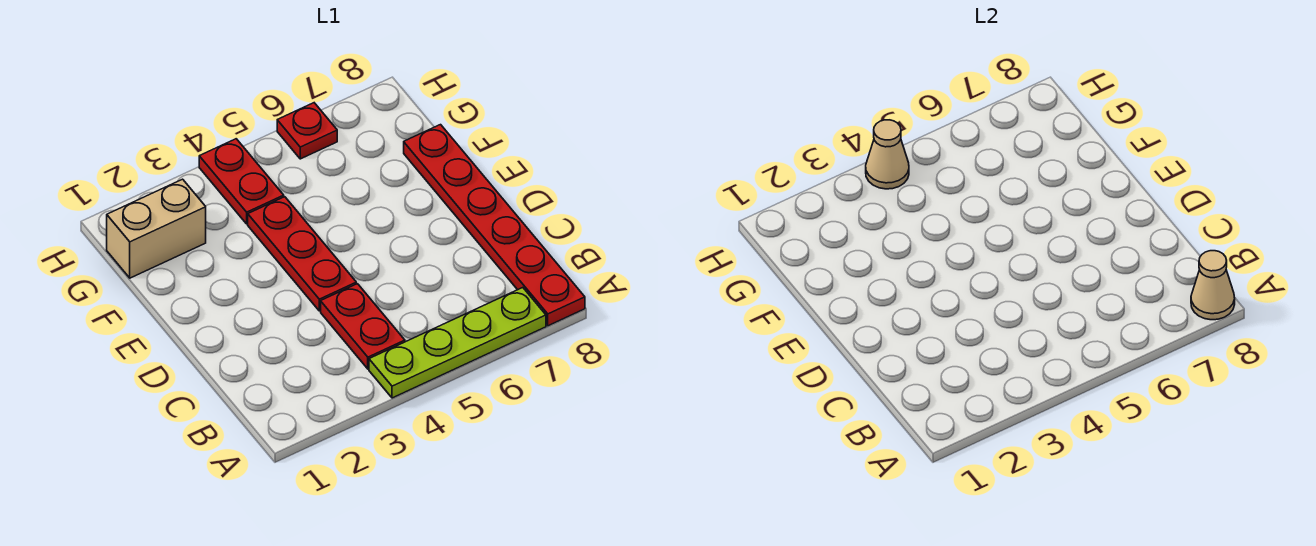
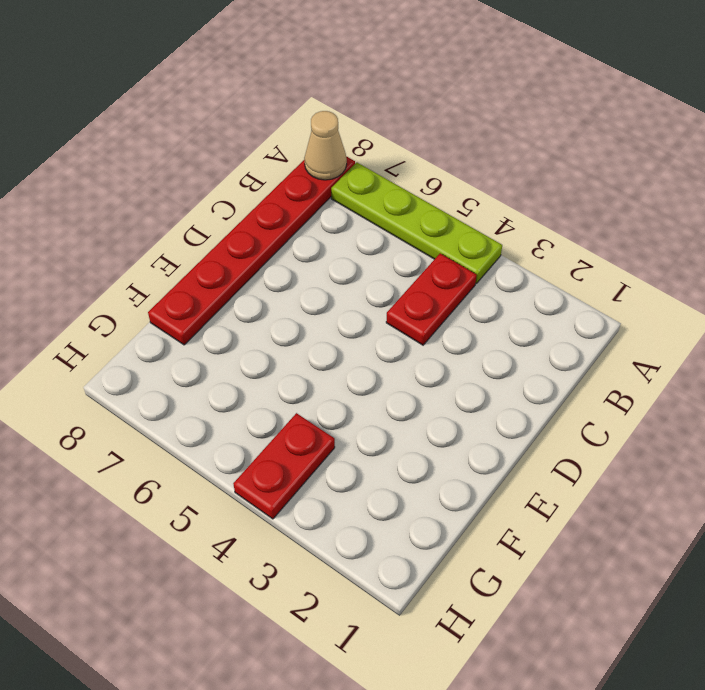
none -> red 1x3 plate [248,197,356,311]
none -> tan 1x2 brick [107,179,206,278]

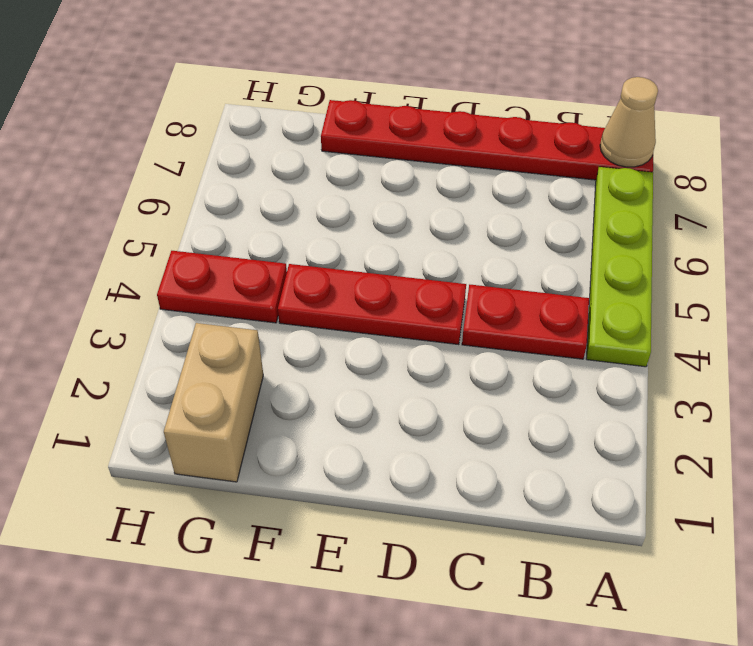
none -> red 1x1 plate [277,103,337,159]
none -> tan 1x1 cone [866,120,909,189]

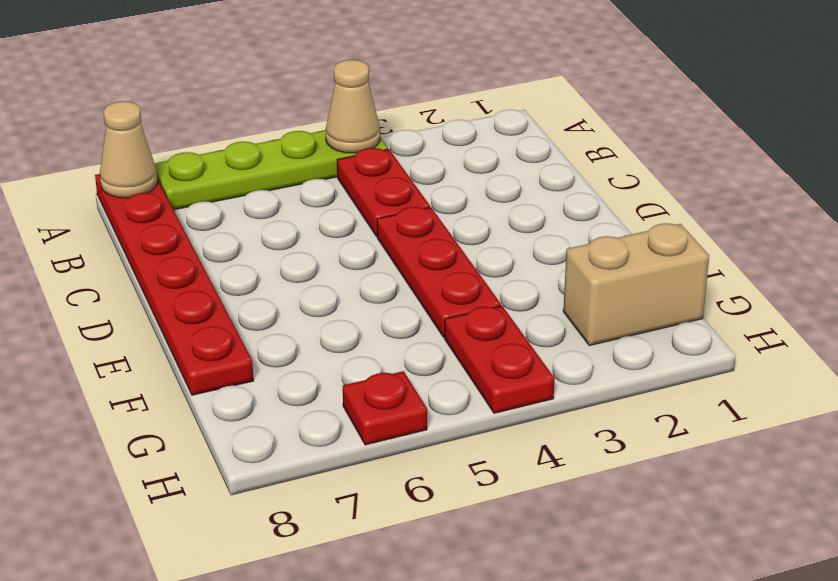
tan 1x1 cone [325,60,380,153] -> tan 1x1 cone moved to [866,120,909,189]

